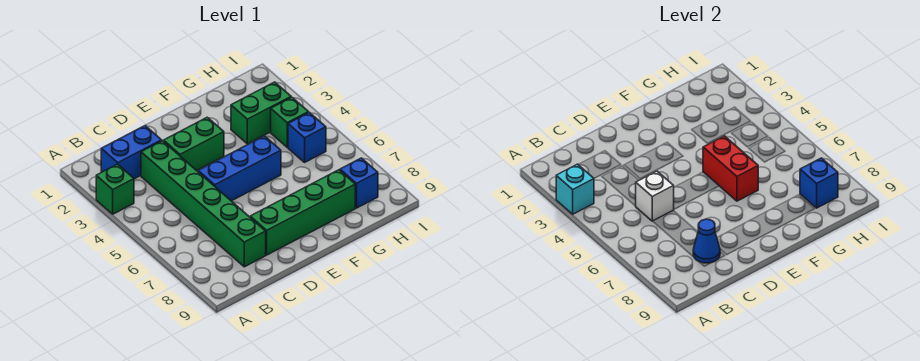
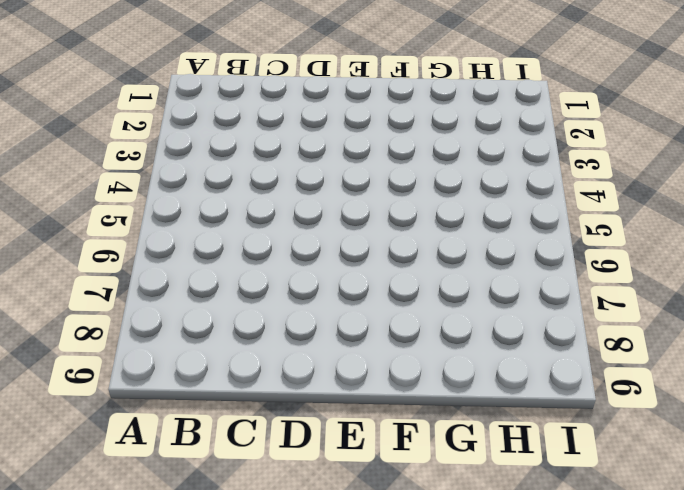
none -> green 1x1 brick [96,164,134,214]
none -> blue 1x2 brick [101,126,162,179]
none -> green 1x6 brick [141,141,266,267]

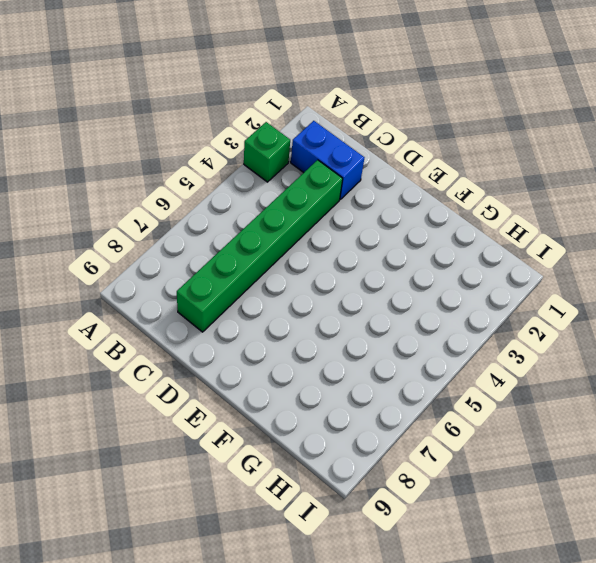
none -> green 1x2 brick [164,117,224,170]
none -> blue 1x3 brick [198,136,281,201]
none -> green 1x4 brick [250,170,355,255]

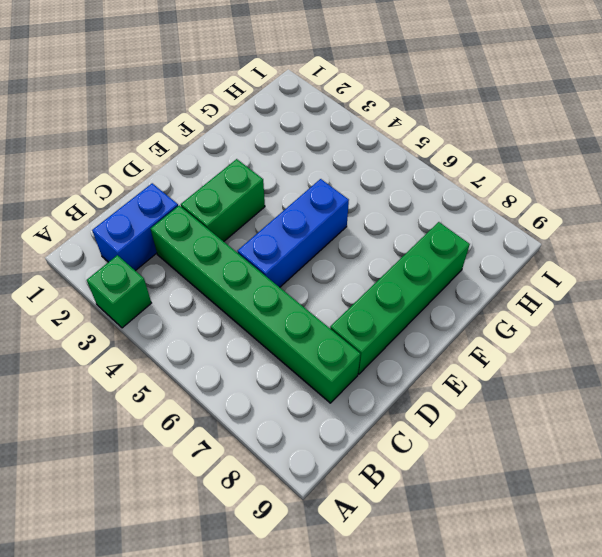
none -> green 1x2 brick [231,82,291,144]
none -> green 1x1 brick [271,97,309,147]
none -> blue 1x1 brick [288,112,326,162]

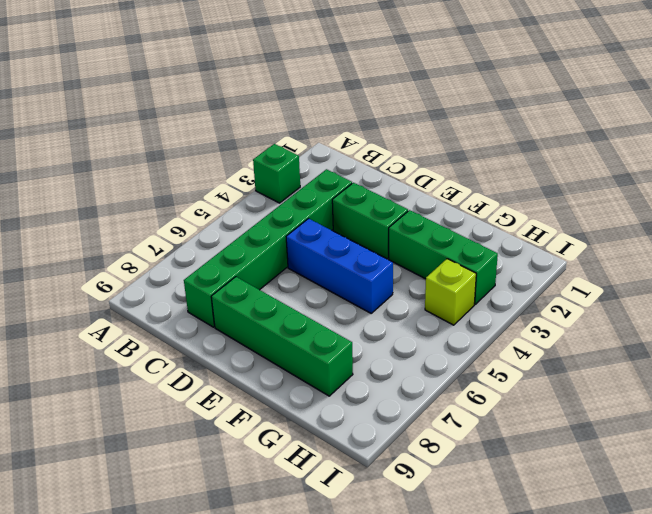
green 1x3 brick [389,210,498,304] -> green 1x2 brick [231,82,291,144]
lime 1x1 brick [425,259,476,325] -> green 1x1 brick [271,97,309,147]
none -> blue 1x2 brick [101,126,162,179]
none -> blue 1x1 brick [288,112,326,162]
none -> blue 1x1 brick [340,158,378,208]

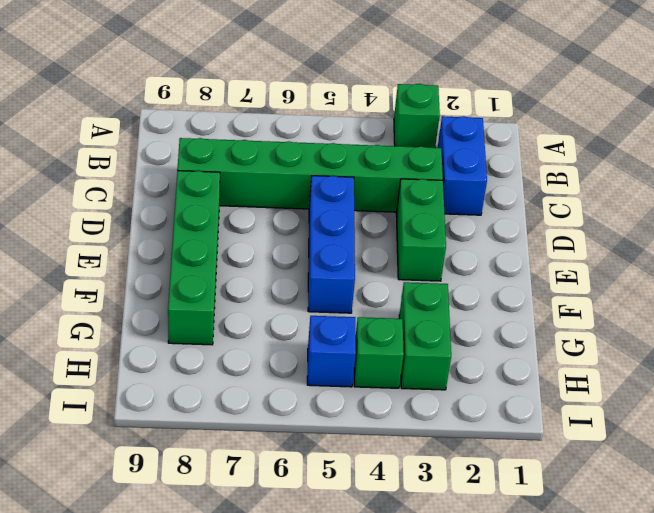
none -> blue 1x1 brick [340,158,378,208]
none -> cyan 1x1 brick [556,164,594,214]
none -> white 1x1 brick [636,171,674,221]

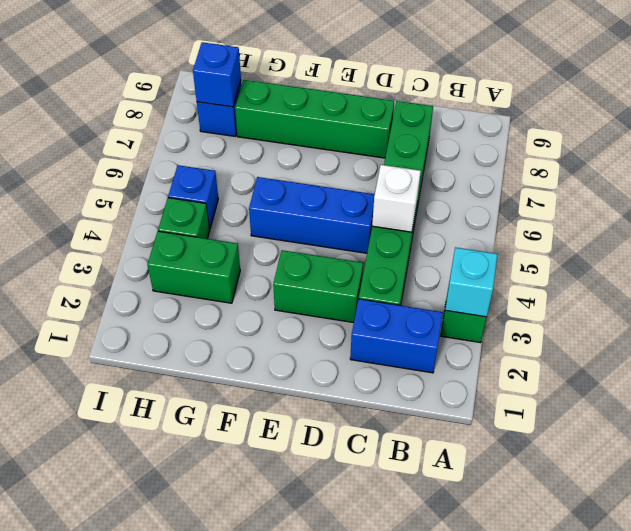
none -> blue 1x1 cone [693,219,720,263]
none -> red 1x2 brick [703,136,758,201]

